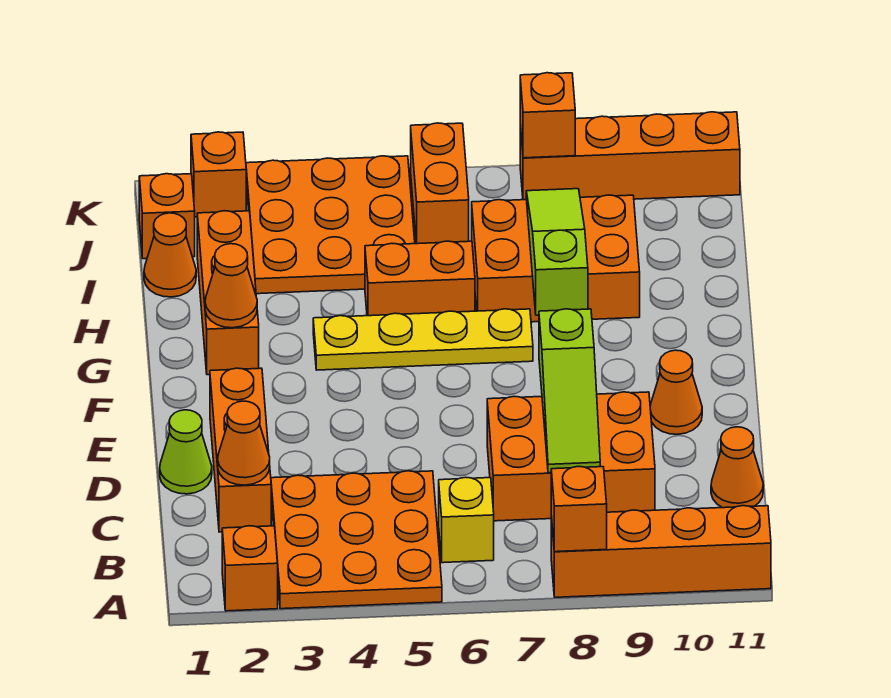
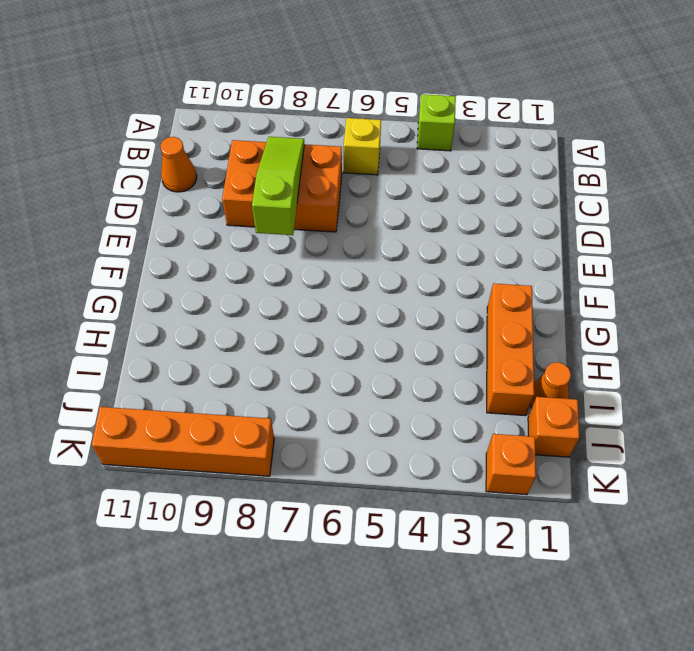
lime 1x1 brick [417,94,456,151] -> orange 3x3 plate [271,471,442,609]
none -> orange 1x1 brick [222,526,278,611]
none -> orange 1x4 brick [551,506,771,597]
none -> orange 1x3 brick [210,368,271,532]

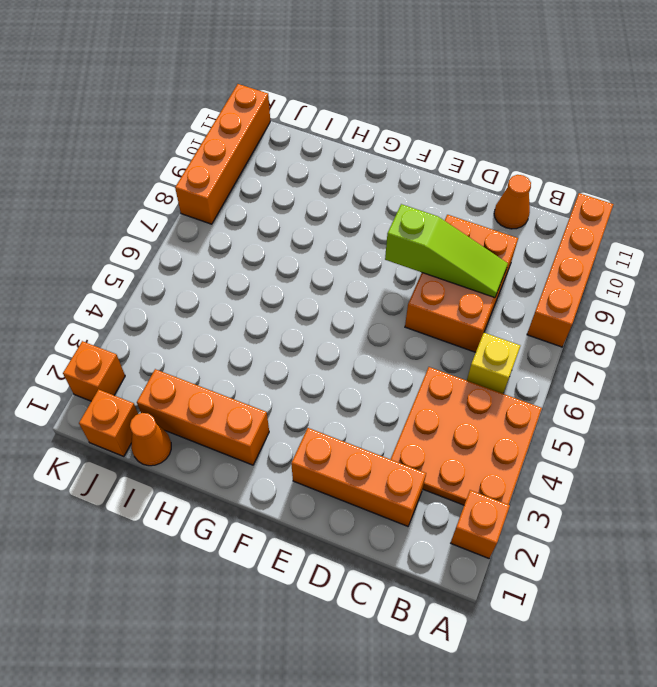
none -> lime 1x1 cone [160,410,212,494]
none -> orange 1x1 cone [650,350,702,434]
none -> yellow 1x4 plate [313,309,533,370]

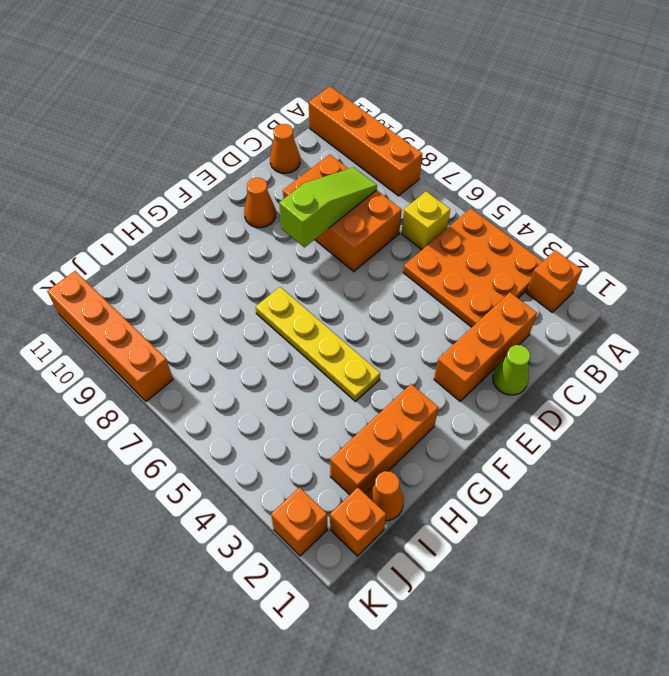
none -> orange 1x2 brick [365,241,475,316]
none -> orange 2x3 brick [472,195,640,322]
none -> orange 3x3 plate [246,156,415,294]

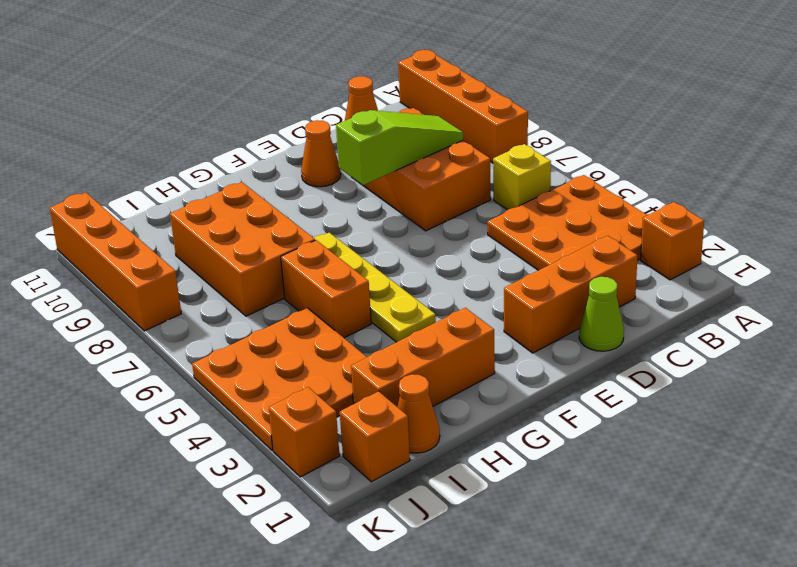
none -> orange 1x2 brick [411,123,469,244]
none -> orange 1x1 brick [551,467,607,552]
none -> orange 1x1 cone [218,401,270,485]

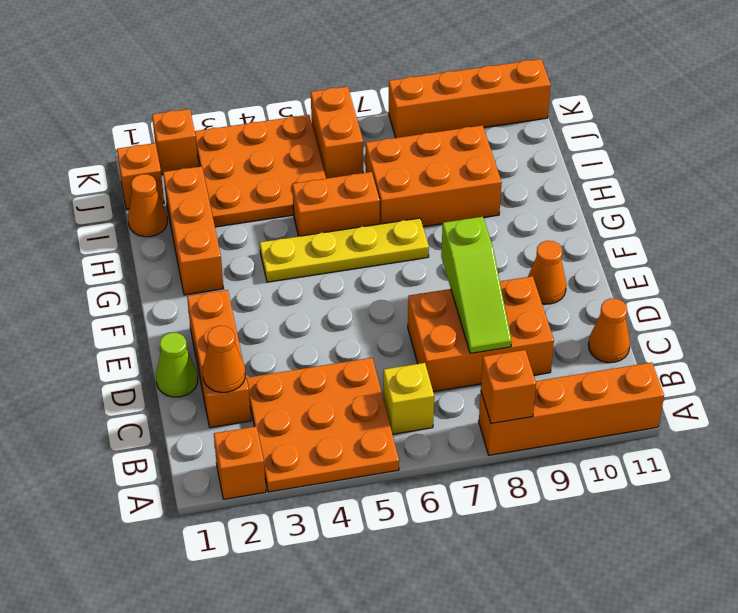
none -> orange 1x1 cone [205,244,257,328]
none -> lime 1x3 slope [526,189,588,315]
none -> orange 1x1 brick [520,73,575,158]

